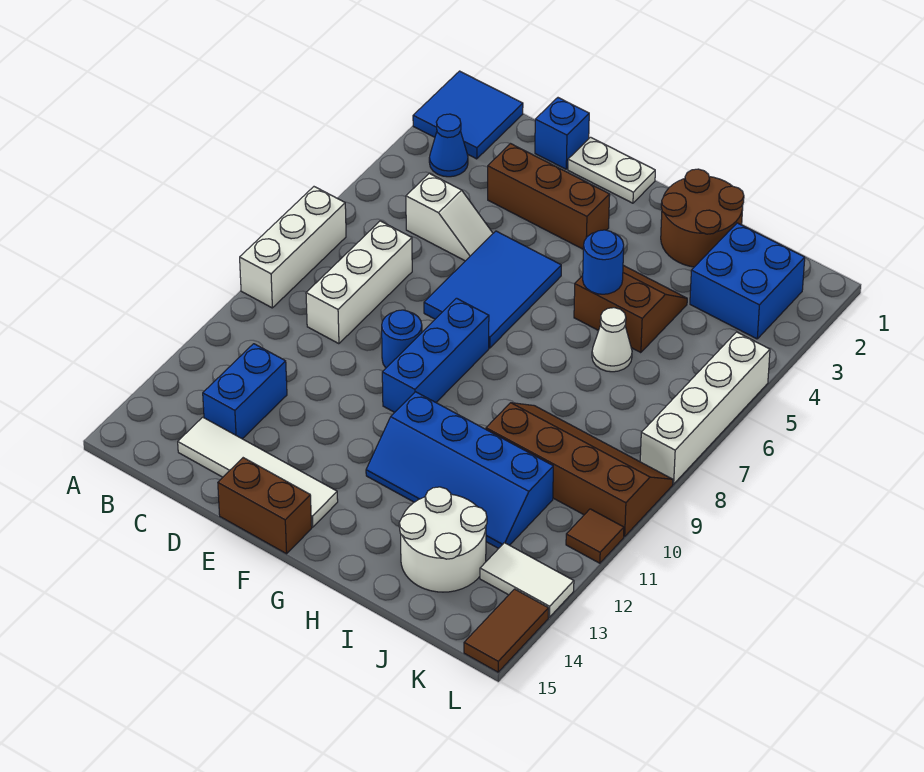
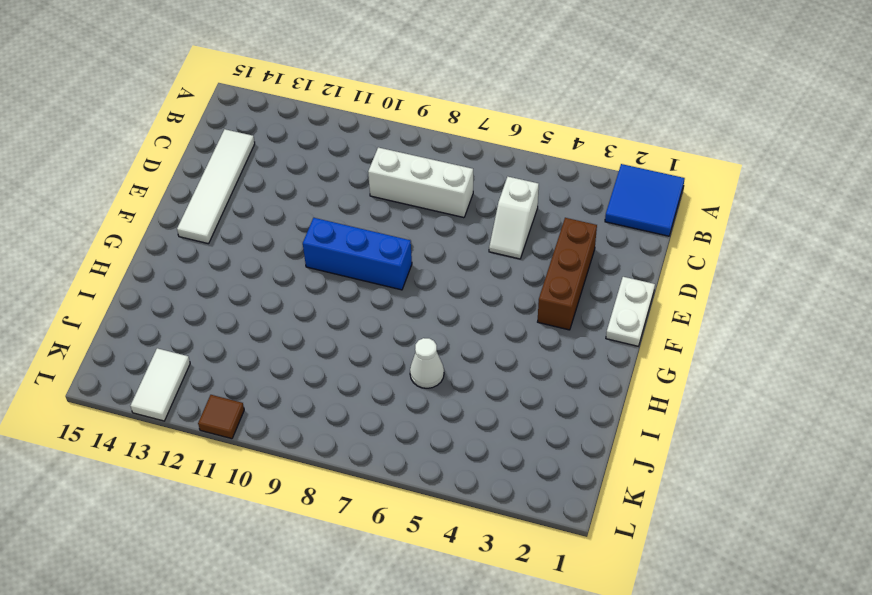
none -> white 1x3 brick [240,187,346,308]
none -> blue 1x1 cone [429,114,468,177]
none -> blue 1x2 brick [203,344,287,439]

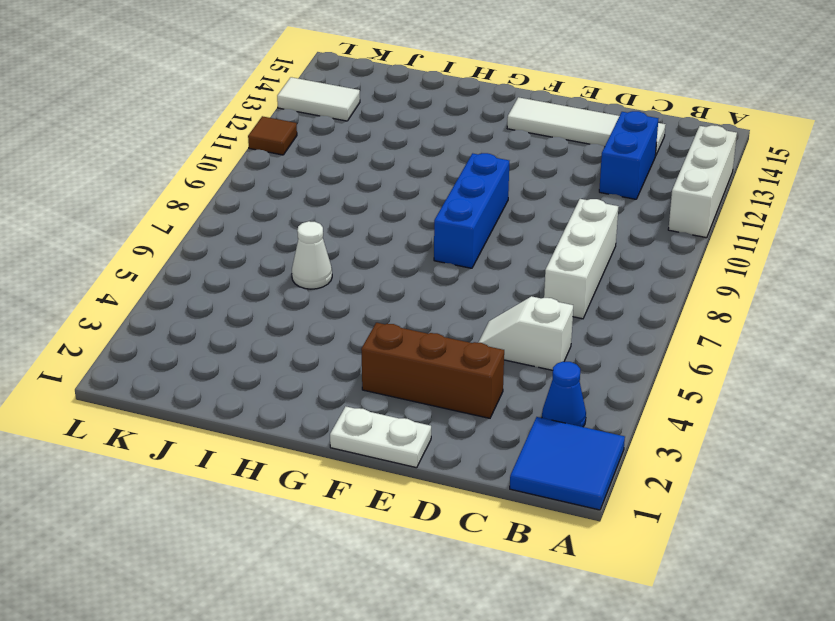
white 1x3 brick [668,125,737,238] -> white 1x3 brick moved to [240,187,346,308]
none -> blue 1x1 brick [535,98,589,169]
none -> blue 2x3 tile [424,231,561,348]
none -> blue 1x1 round brick [382,310,422,368]

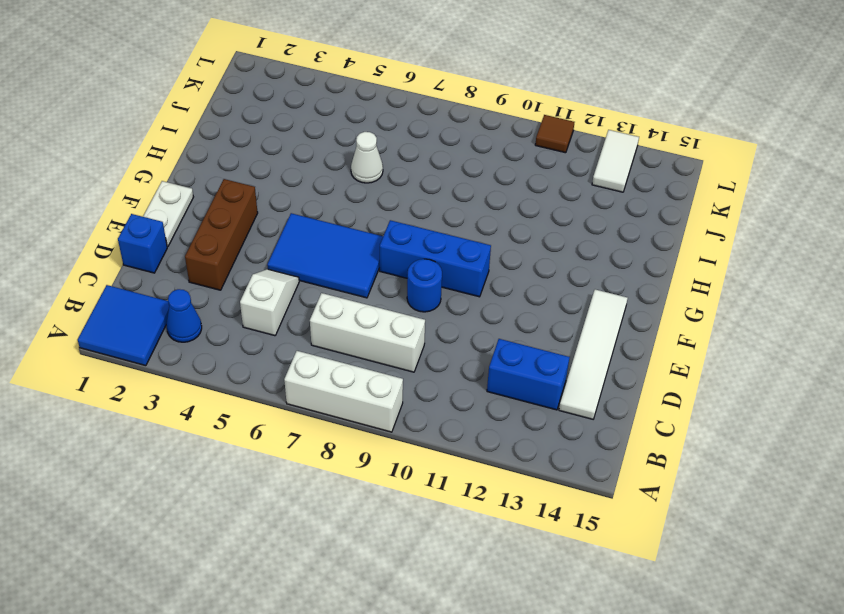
none -> brown 1x2 brick [218,458,312,554]
none -> blue 2x4 slope [366,392,553,548]
none -> brown 2x2 round brick [661,169,744,267]

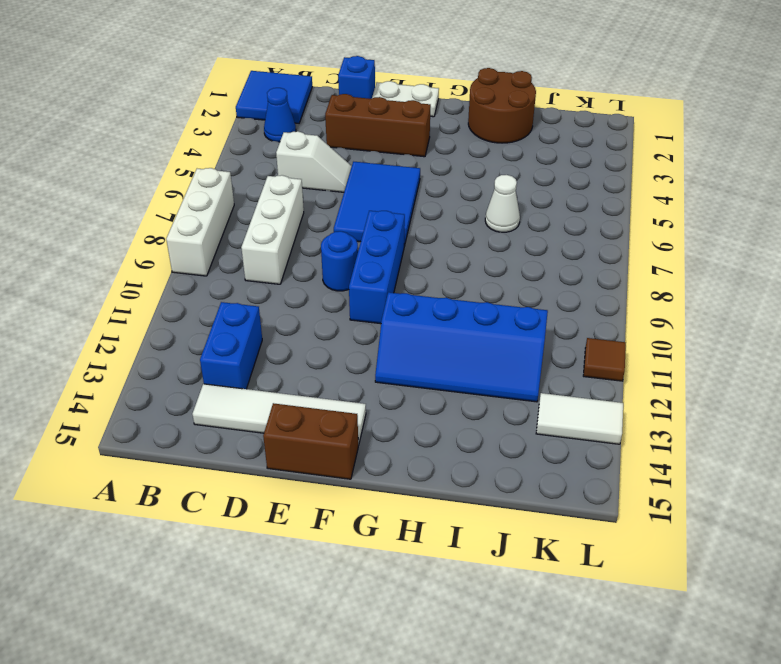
none -> brown 2x2 slope [574,265,687,353]
none -> brown 2x4 slope [486,403,673,537]
none -> white 2x2 round brick [399,487,487,592]

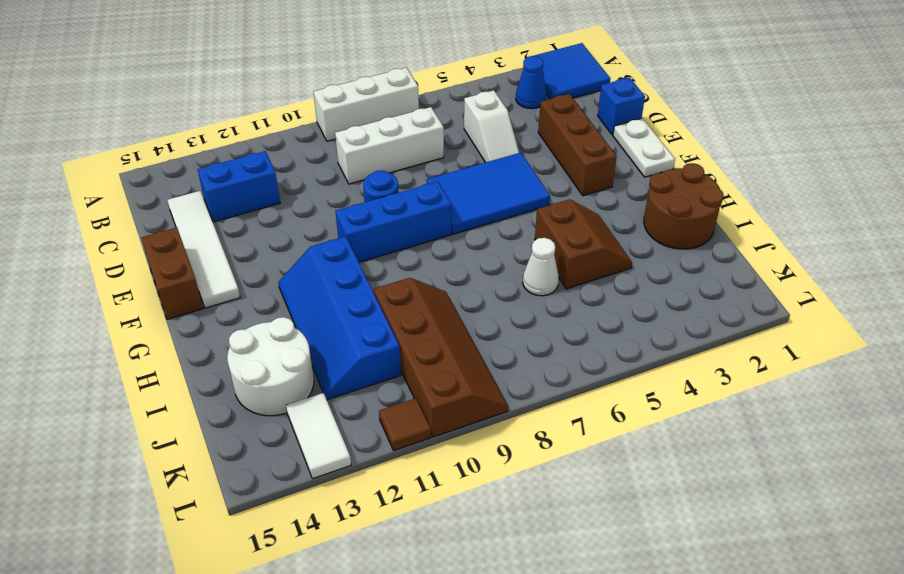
none -> blue 2x2 brick [690,223,805,339]
none -> white 1x4 brick [640,332,770,484]
none -> brown 1x2 tile [464,589,549,672]

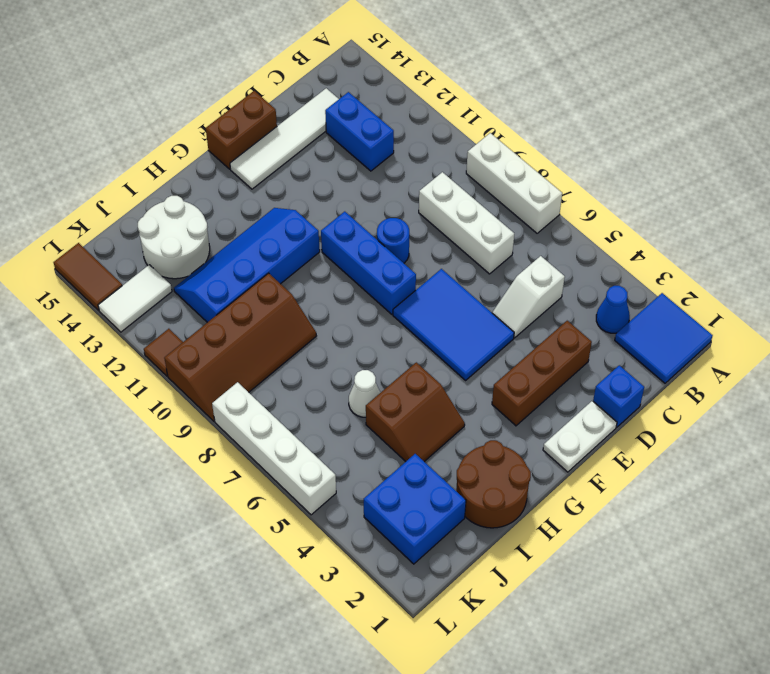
none -> blue 1x1 round brick [583,230,624,294]

